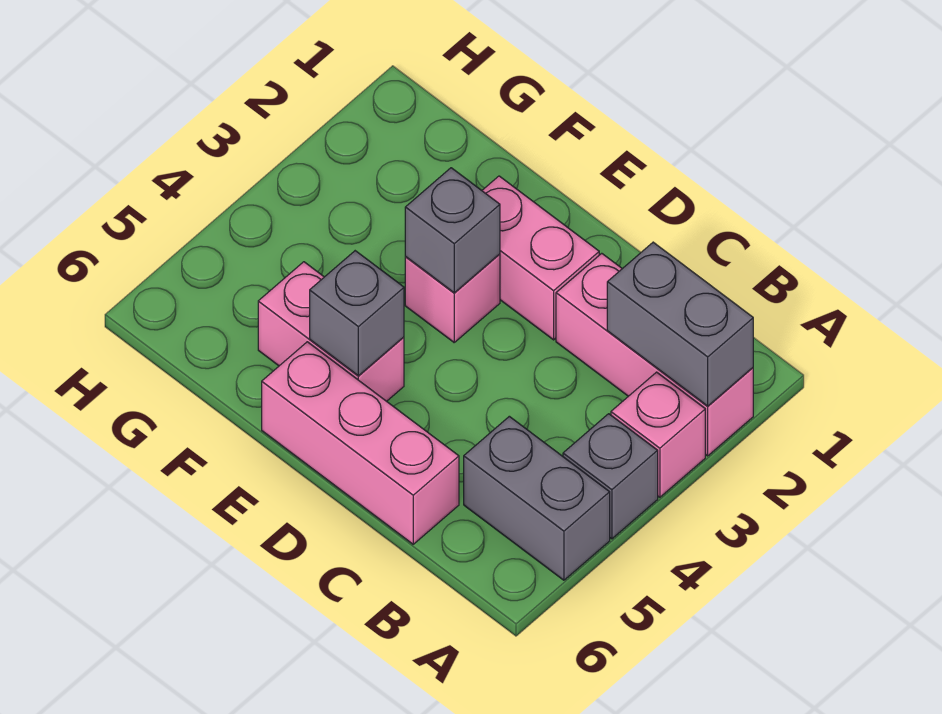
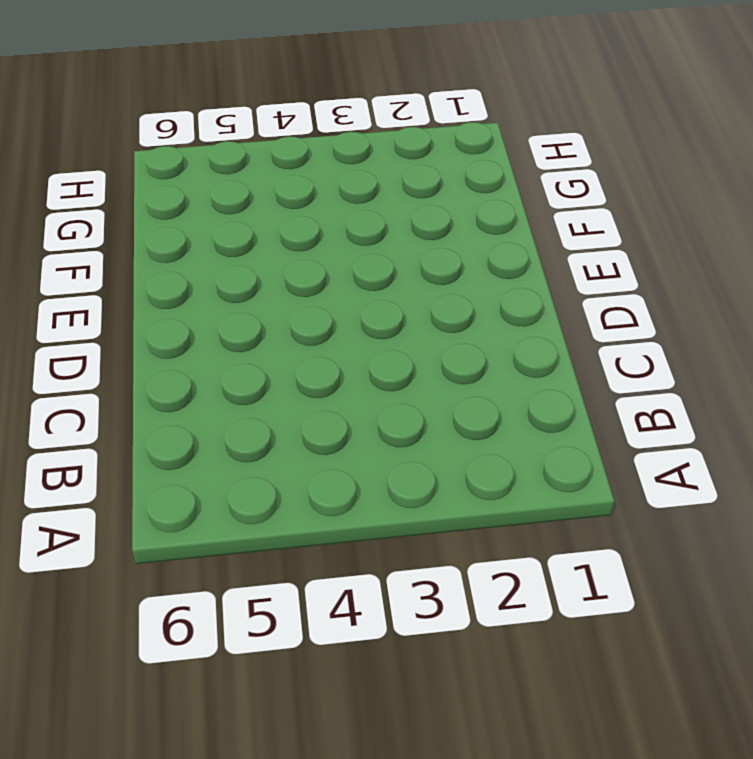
none -> pink 1x3 brick [556,253,753,456]
none -> pink 1x1 brick [611,372,705,497]

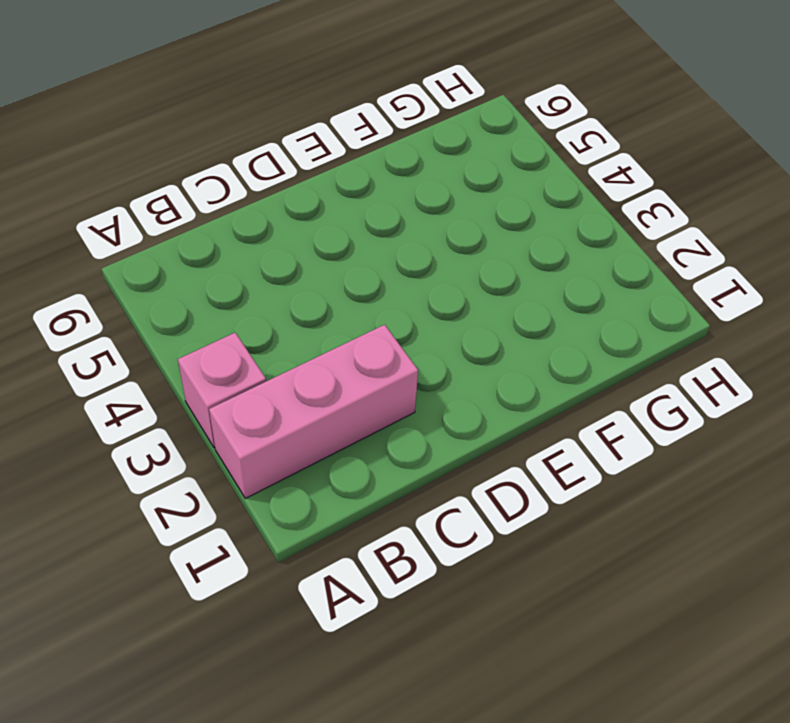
none -> grey 1x1 brick [563,414,658,539]
none -> grey 1x2 brick [464,416,610,580]

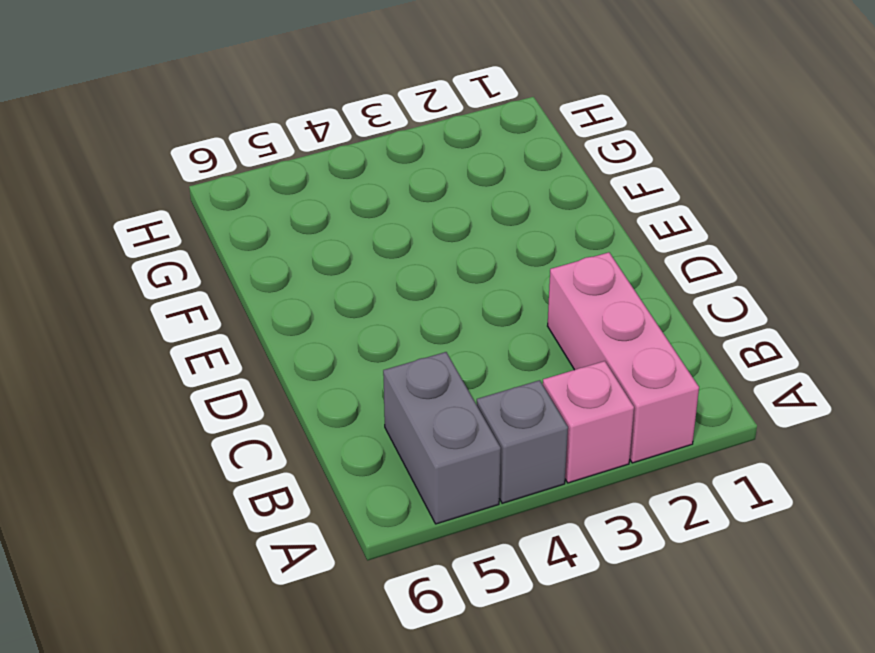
none -> pink 1x3 brick [262,342,459,544]
none -> pink 1x2 brick [482,176,599,340]

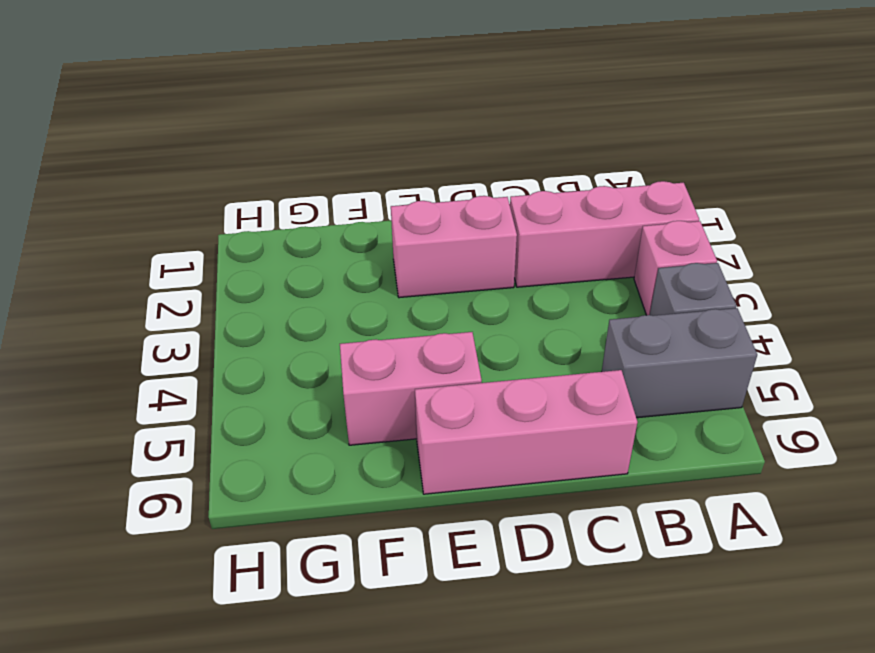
none -> pink 1x1 brick [405,254,500,342]
none -> grey 1x2 brick [607,242,753,406]

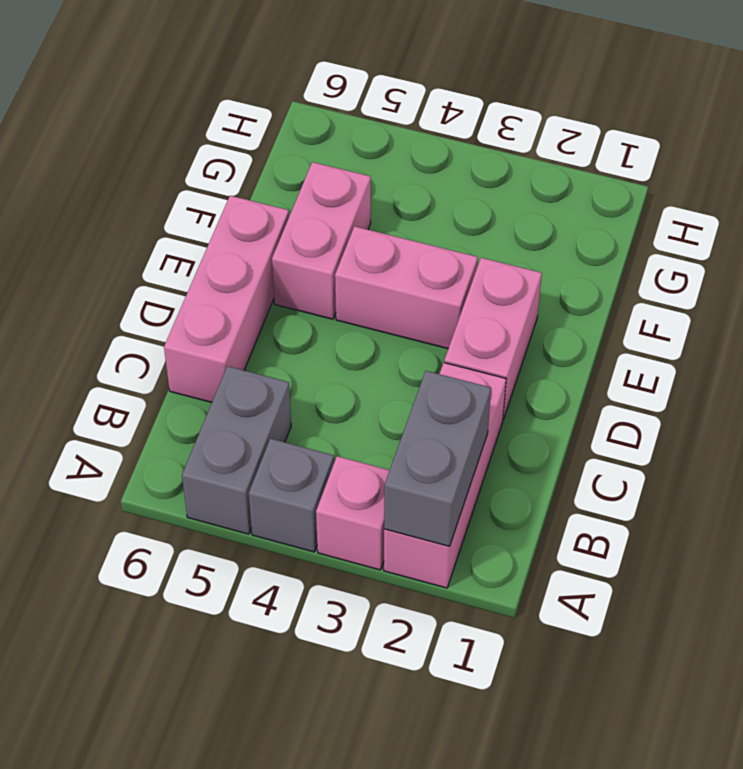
pink 1x2 brick [335,226,478,349] -> pink 1x1 brick [405,254,500,342]
none -> grey 1x1 brick [405,168,500,293]
none -> grey 1x1 brick [310,251,404,376]

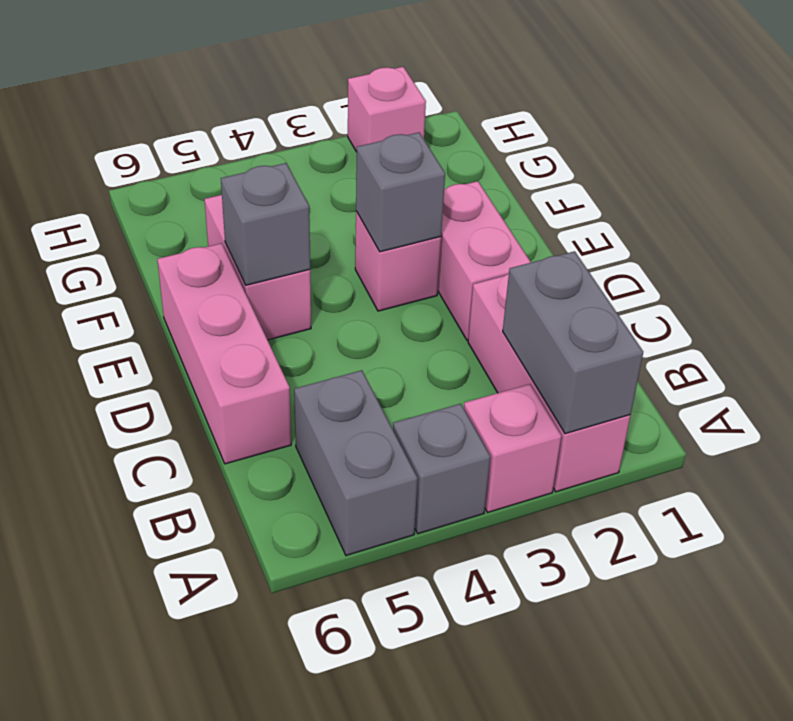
pink 1x1 brick [348,67,426,152] -> none

